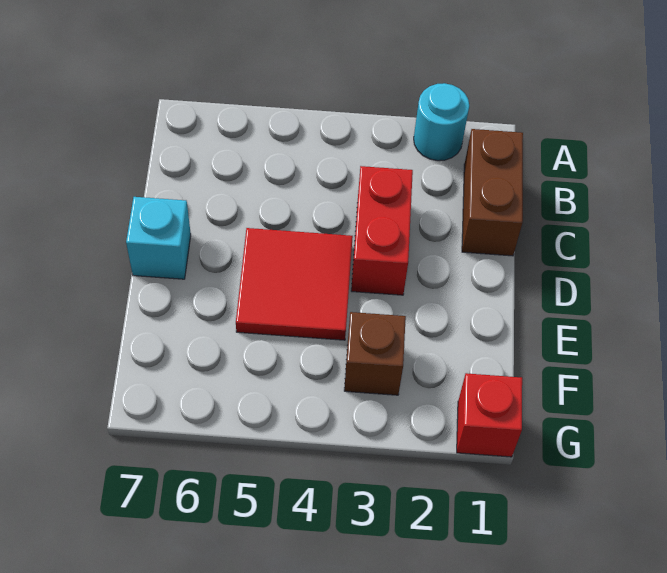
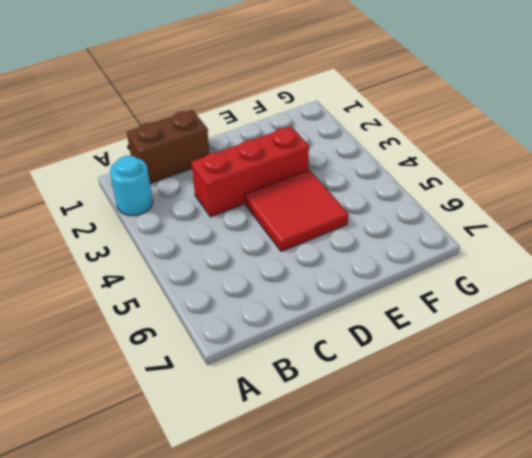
red 1x3 brick [191,126,309,217] -> red 1x2 brick [351,166,413,295]
none -> cyan 1x1 brick [126,197,191,279]
none -> brown 1x1 brick [344,312,406,395]

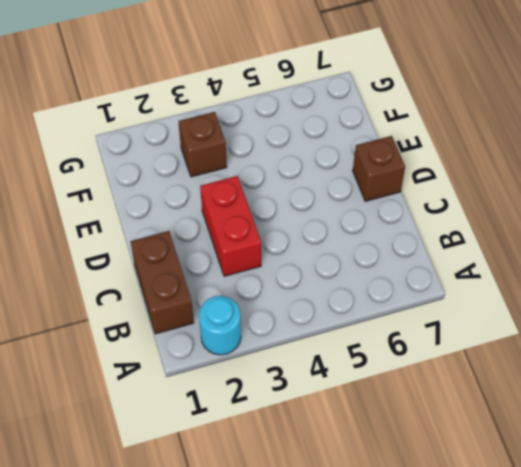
brown 1x1 brick [353,136,405,201] -> cyan 1x1 brick [126,197,191,279]
none -> red 2x2 tile [236,228,353,340]
none -> red 1x1 brick [457,373,522,457]

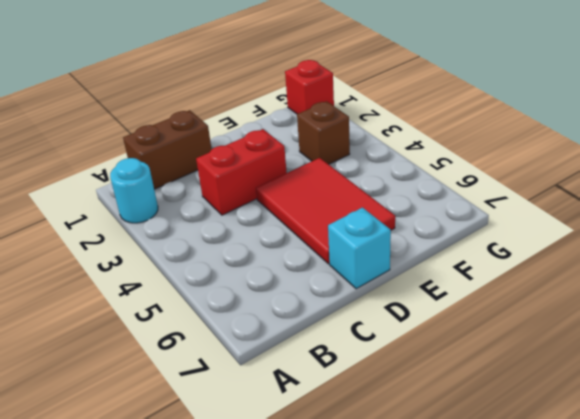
red 2x3 tile [256,158,395,264] -> red 2x2 tile [236,228,353,340]

